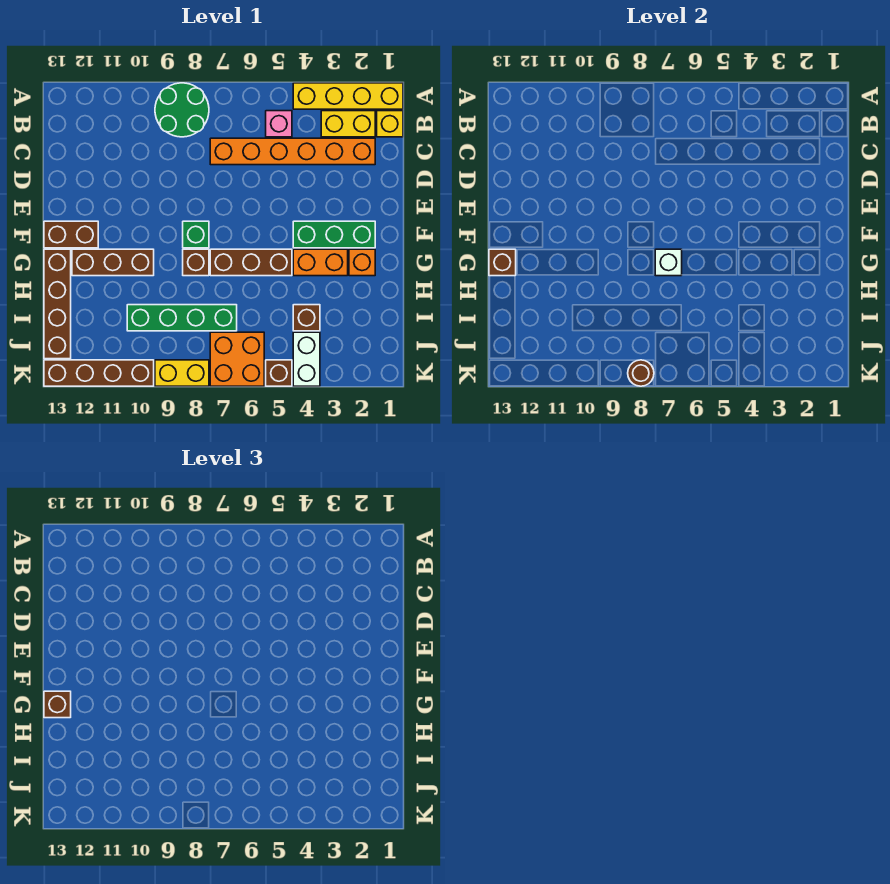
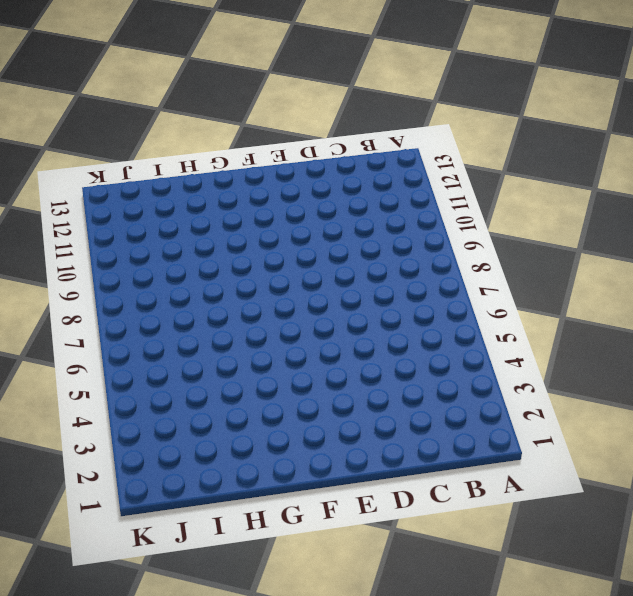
none -> yellow 1x4 brick [293,83,403,109]
none -> green 2x2 round brick [155,83,209,137]
none -> yellow 1x1 brick [377,111,403,137]

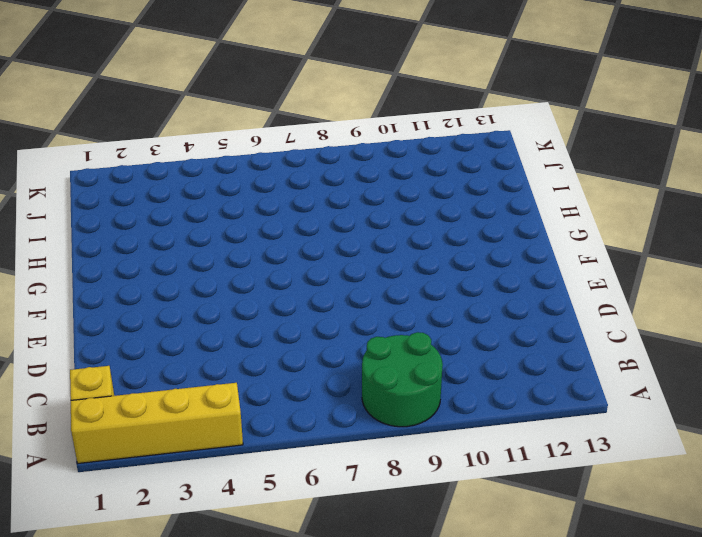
none -> yellow 1x2 brick [321,111,375,137]
none -> pink 1x1 brick [266,111,292,137]
none -> orange 1x6 brick [210,138,375,165]

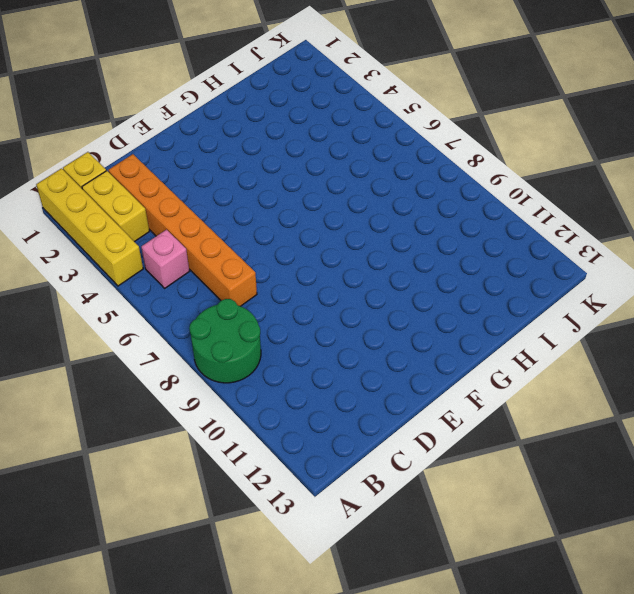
none -> green 1x3 brick [293,221,375,248]
none -> green 1x1 brick [183,221,209,248]
none -> brown 1x2 brick [44,221,98,248]

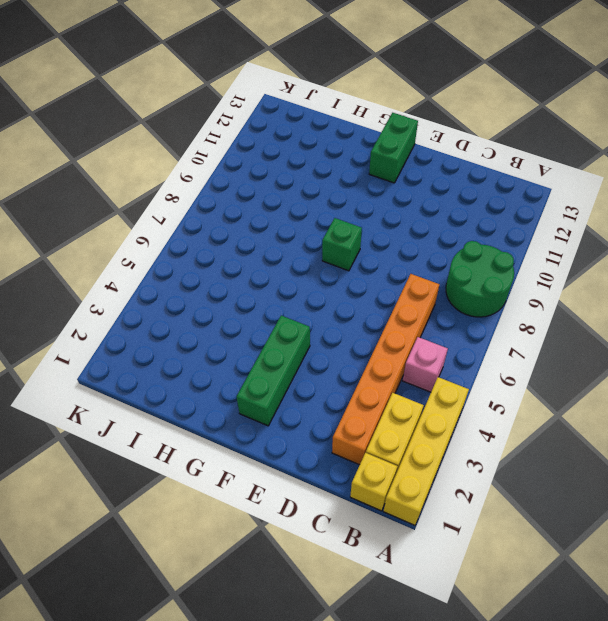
green 1x2 brick [369,113,418,183] -> brown 1x2 brick [44,221,98,248]
none -> orange 1x1 brick [349,249,375,276]
none -> orange 1x2 brick [293,249,348,276]
none -> brown 1x3 brick [210,249,292,276]

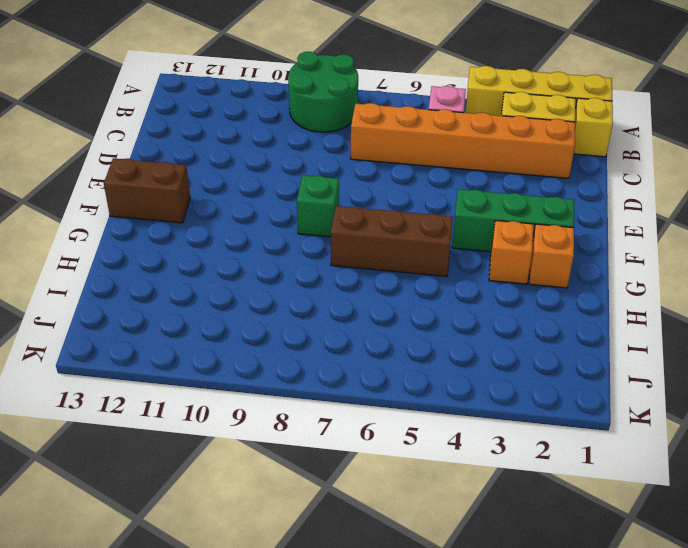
orange 1x1 brick [489,220,533,284] -> orange 1x2 brick [293,249,348,276]
none -> brown 1x1 brick [183,249,209,276]
none -> brown 1x3 brick [72,249,154,276]
none -> brown 1x4 brick [44,249,71,359]

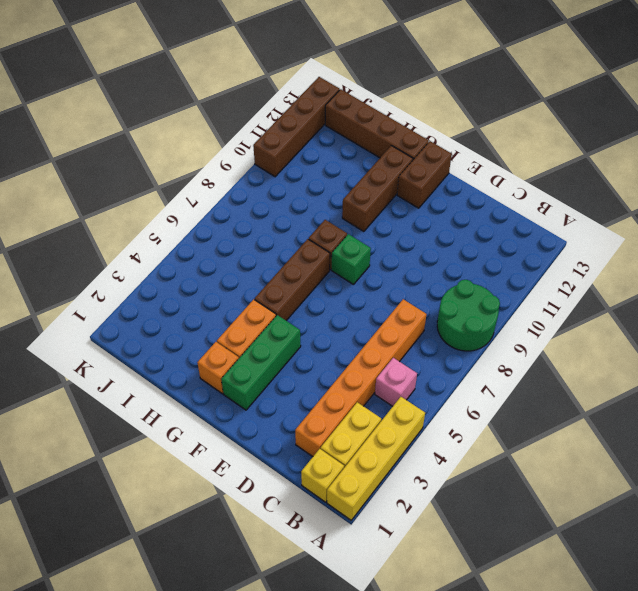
none -> brown 1x1 brick [293,305,320,331]
none -> green 1x4 brick [127,305,237,331]
none -> white 1x2 brick [293,332,320,386]

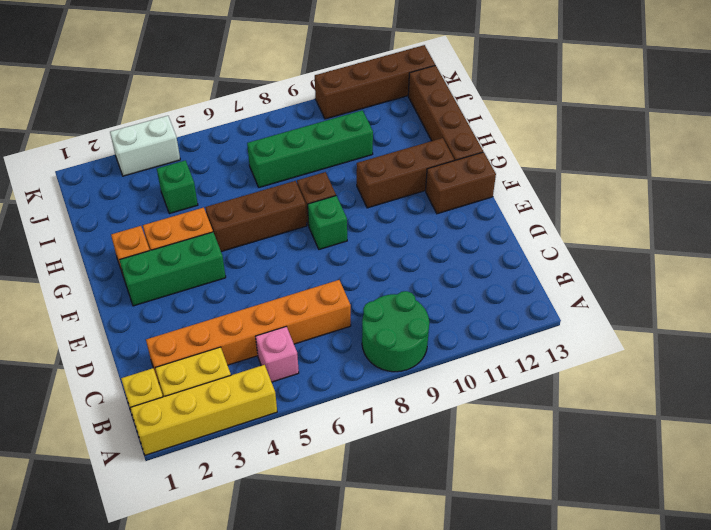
green 1x1 brick [157,161,198,214] -> brown 1x1 brick [293,305,320,331]
white 1x2 brick [110,116,180,176] -> white 1x2 brick turned to [293,332,320,386]
none -> orange 2x2 brick [210,332,264,386]
none -> brown 1x1 brick [266,360,292,386]
none -> yellow 1x2 brick [155,360,209,386]

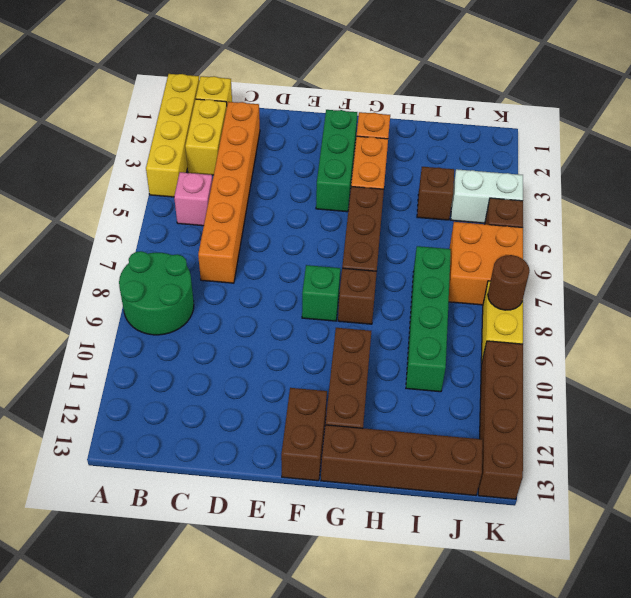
none -> white 1x1 brick [655,249,682,276]
none -> brown 1x1 brick [489,249,516,276]
none -> brown 1x1 brick [44,691,71,718]

